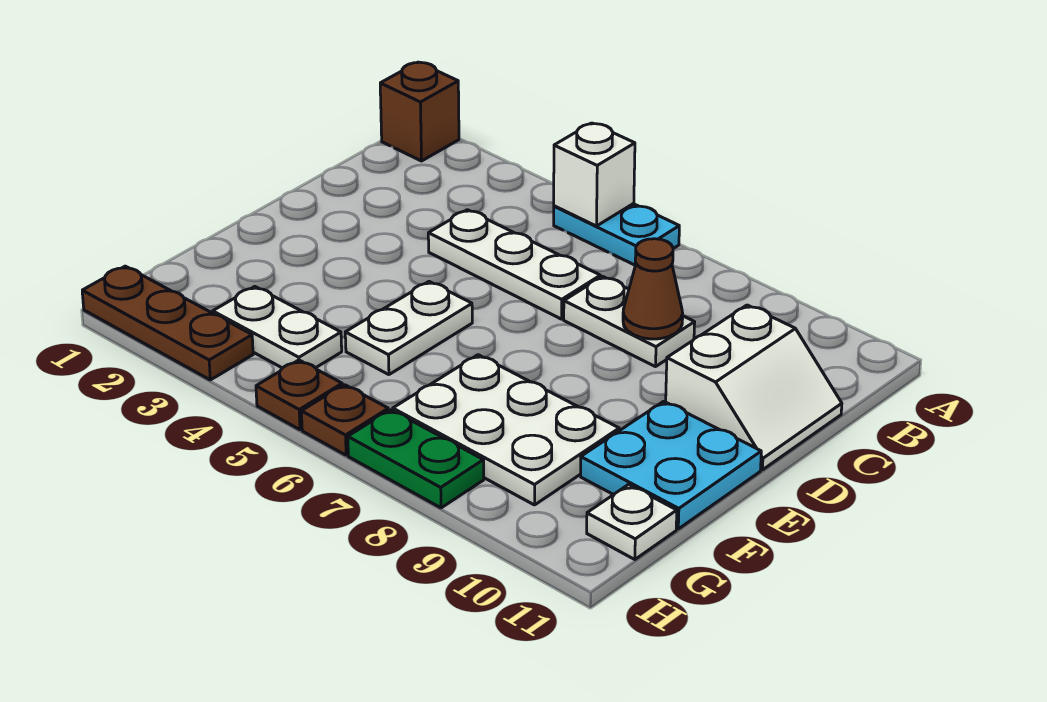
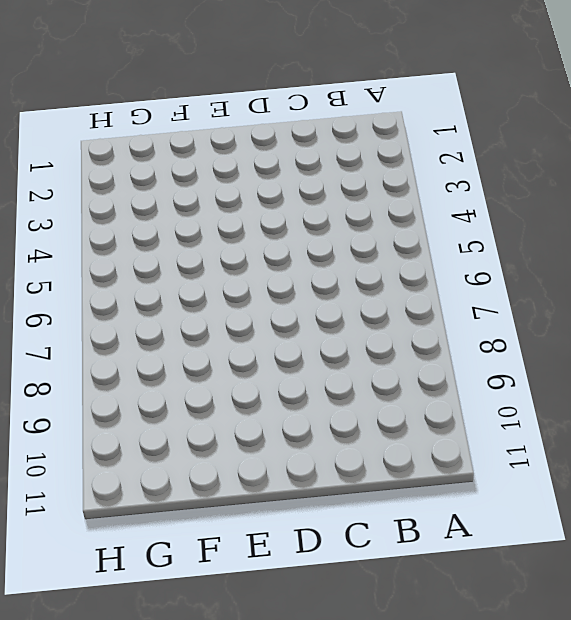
none -> brown 1x1 brick [380,62,459,161]
none -> cyan 1x2 plate [554,204,679,265]
none -> white 1x3 plate [428,210,600,319]

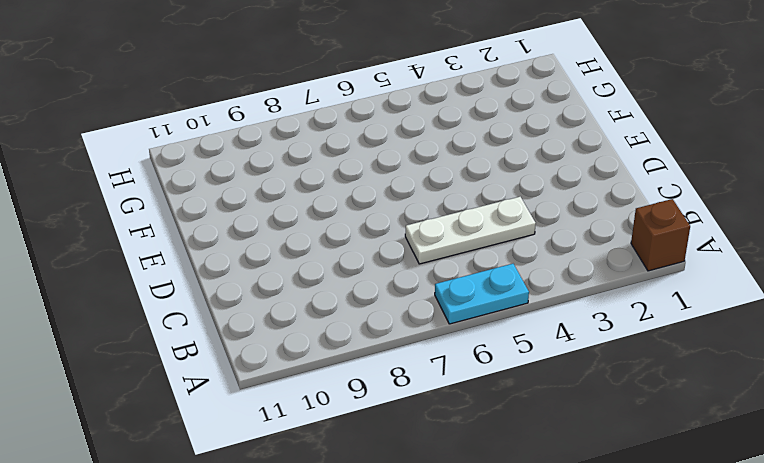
none -> white 1x2 plate [564,276,695,367]
none -> white 2x2 slope [666,305,842,470]
none -> white 1x2 plate [345,282,472,375]

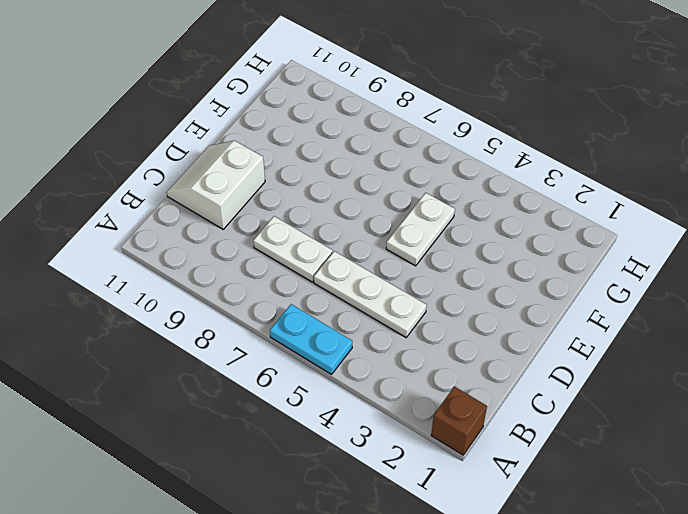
none -> cyan 2x2 plate [581,401,761,529]
none -> white 2x3 plate [393,355,619,505]
none -> white 1x2 plate [213,287,342,368]

